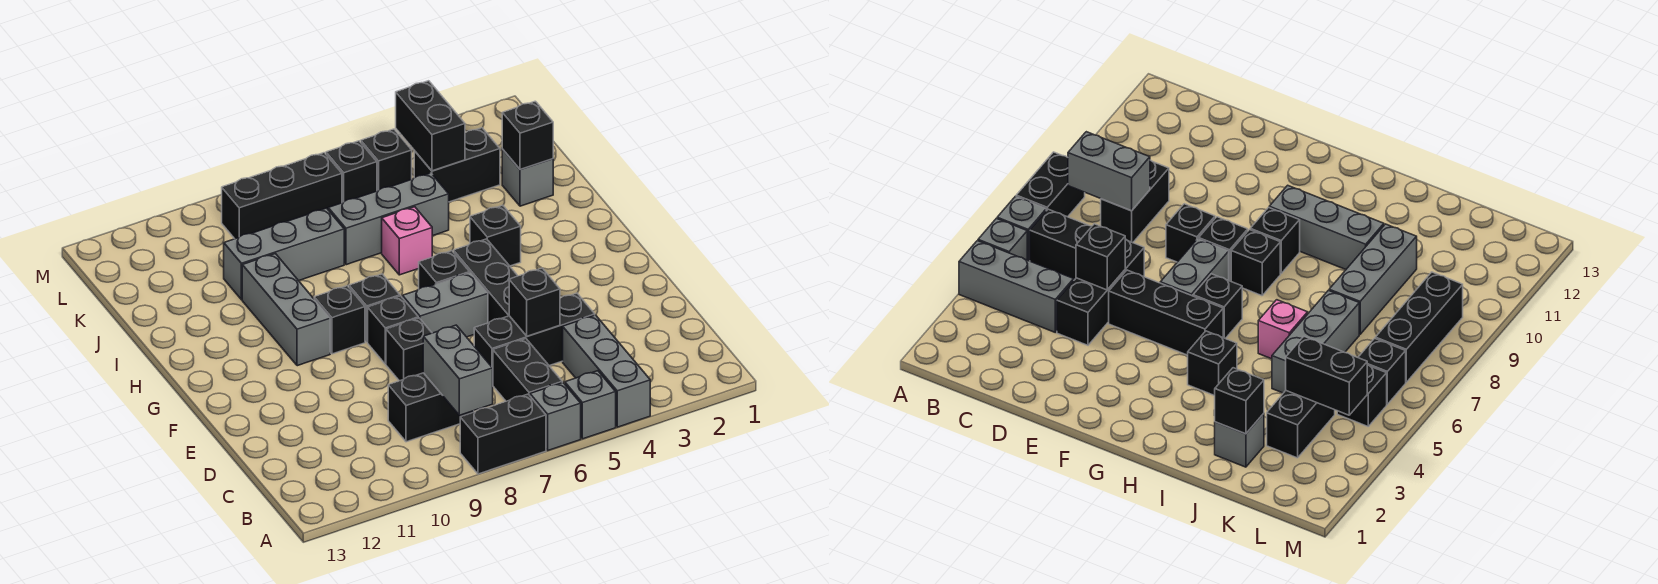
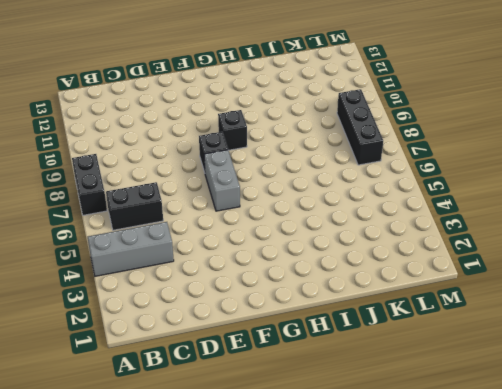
none -> grey 1x1 brick [565,371,616,439]
none -> grey 1x1 brick [530,382,581,450]
none -> black 1x2 brick [388,373,474,442]

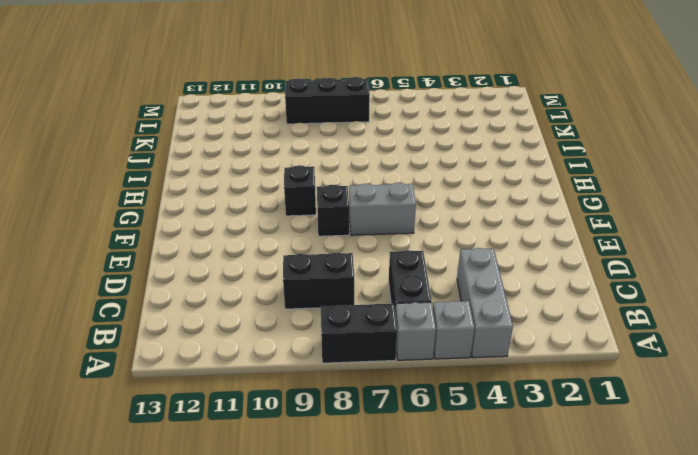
none -> black 1x3 brick [474,293,595,368]
none -> black 1x3 brick [454,239,518,323]
none -> black 1x1 brick [386,318,432,381]

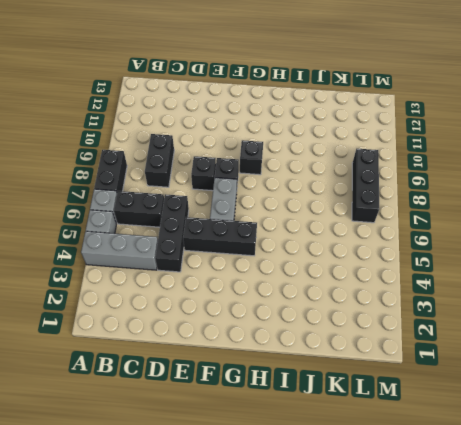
none -> black 1x1 brick [419,251,470,289]
none -> black 1x1 brick [349,274,400,342]
none -> grey 1x3 brick [242,254,330,366]

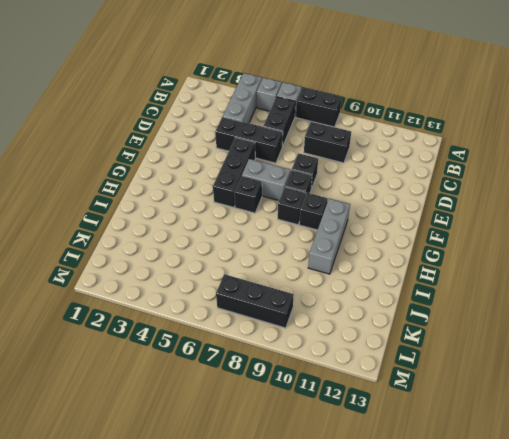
none -> black 1x1 brick [470,205,521,266]
none -> pink 1x1 brick [382,207,432,275]
none -> grey 1x1 brick [502,149,553,206]

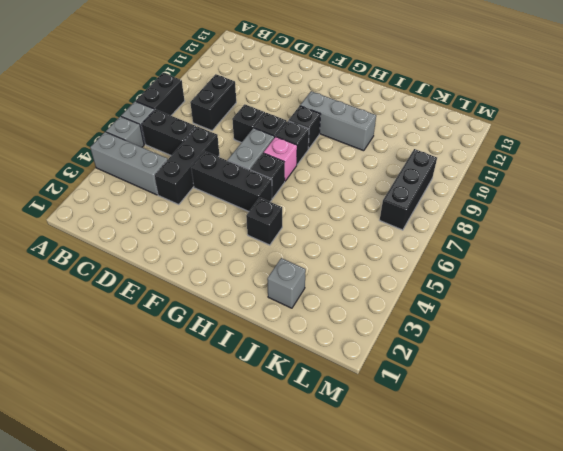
pink 1x1 brick [264,137,297,181] -> pink 1x1 brick moved to [382,207,432,275]
none -> grey 1x3 brick [328,173,449,265]
none -> grey 1x3 brick [224,208,344,300]
none -> black 1x2 brick [414,128,500,202]

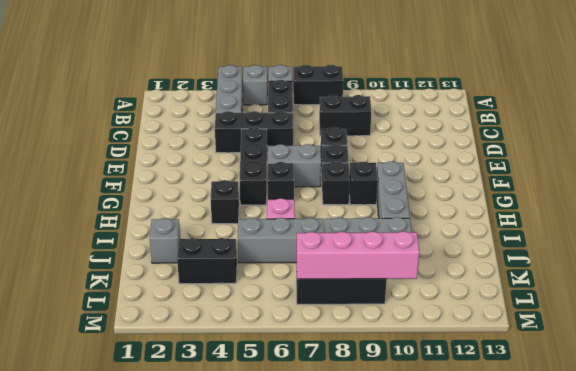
pink 1x4 brick [297,231,419,279] -> none
none -> black 1x1 brick [361,129,412,191]
none -> black 1x1 brick [326,141,377,203]
none -> grey 1x2 brick [423,325,493,415]

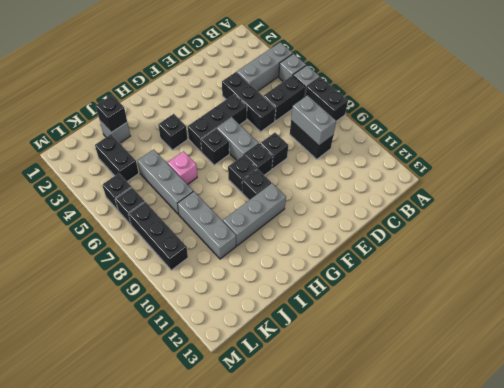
grey 1x2 brick [291,95,336,146] -> grey 1x2 brick turned to [423,325,493,415]
none -> black 1x1 brick [509,268,560,336]
none -> black 1x2 brick [396,81,465,171]

